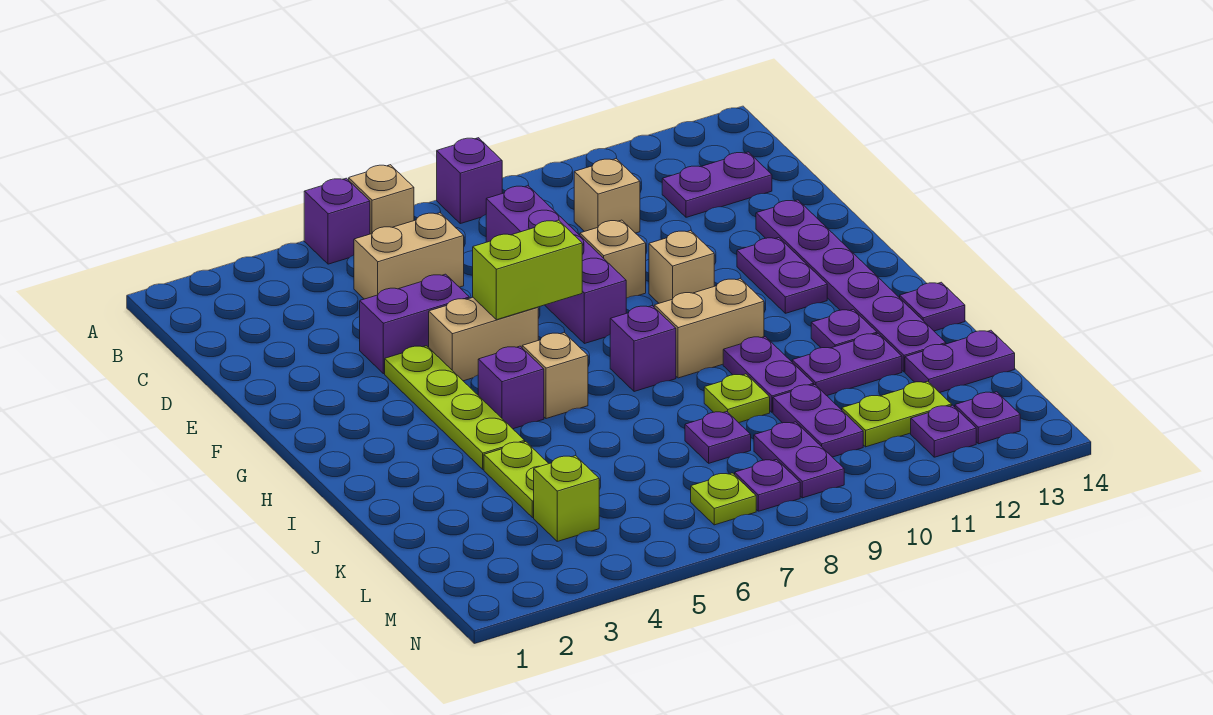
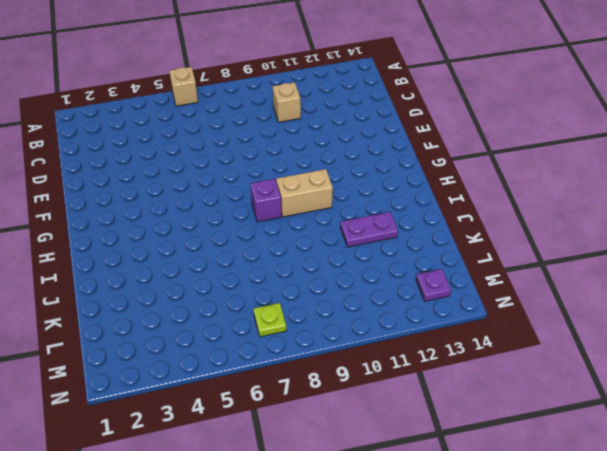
none -> purple 1x1 brick [304,178,370,264]
none -> purple 1x1 brick [437,138,502,224]
none -> tan 1x2 brick [354,213,464,299]
none -> purple 1x4 brick [486,186,626,344]

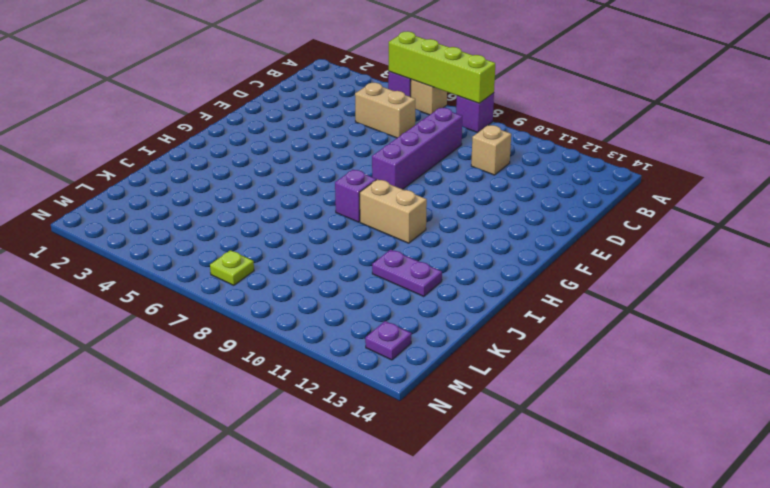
lime 1x4 brick [389,31,495,103] -> none
none -> purple 1x2 plate [662,152,772,217]
none -> purple 1x2 brick [360,274,469,374]
none -> tan 1x1 brick [580,220,646,298]
none -> purple 1x6 plate [756,200,946,372]

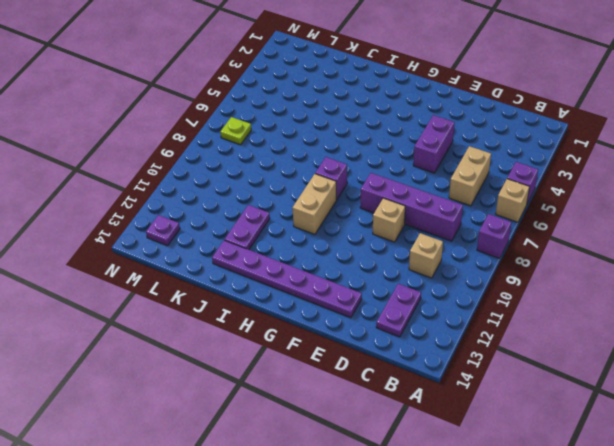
none -> lime 1x4 plate [385,346,525,469]
none -> tan 1x2 brick [429,298,538,381]
none -> tan 1x1 brick [649,231,714,303]
none -> purple 1x2 plate [737,238,827,313]

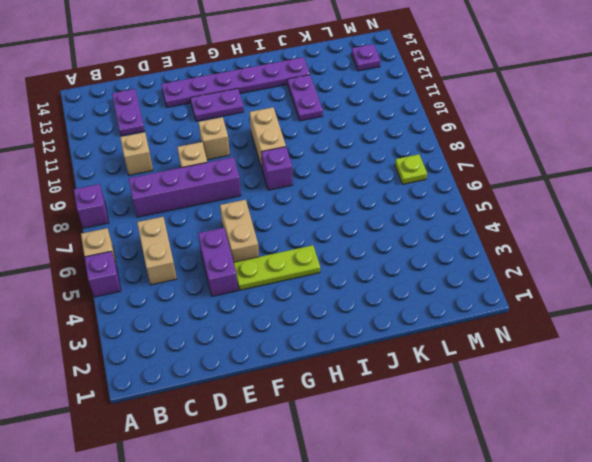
lime 1x3 plate [234,245,320,290] -> lime 1x4 plate [385,346,525,469]
none -> purple 1x1 brick [478,346,544,429]
none -> tan 1x1 brick [522,333,588,419]
none -> purple 1x2 plate [723,337,814,412]
none -> purple 1x1 plate [811,309,877,348]

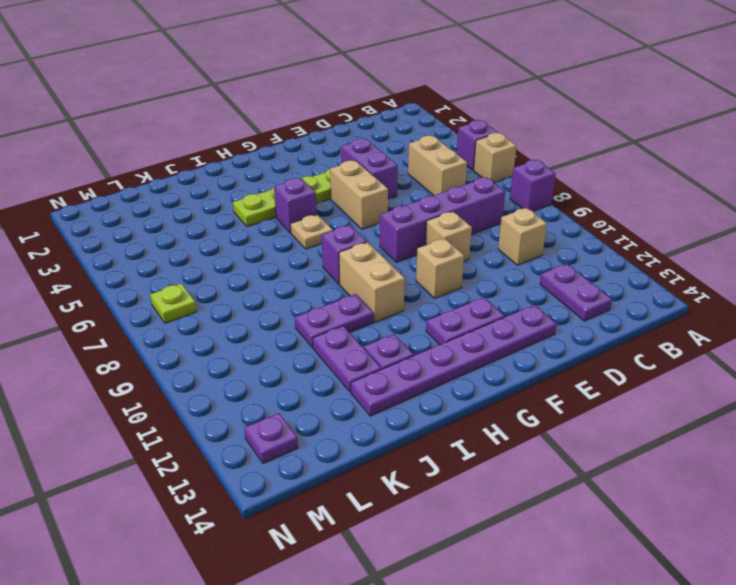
tan 1x1 plate [290,215,333,249] -> tan 1x1 brick [522,333,588,419]
none -> purple 1x1 plate [900,282,965,331]
none -> lime 1x2 plate [484,442,549,518]
none -> lime 1x1 plate [704,374,770,423]
none -> purple 1x1 plate [685,412,751,463]

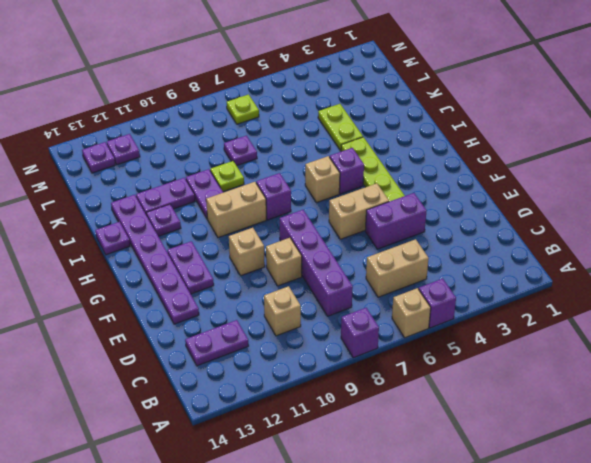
none -> purple 1x2 plate [773,385,863,457]
none -> purple 1x2 plate [905,330,1015,393]
none -> lime 1x1 brick [534,456,599,541]
none -> purple 1x2 plate [754,422,844,498]

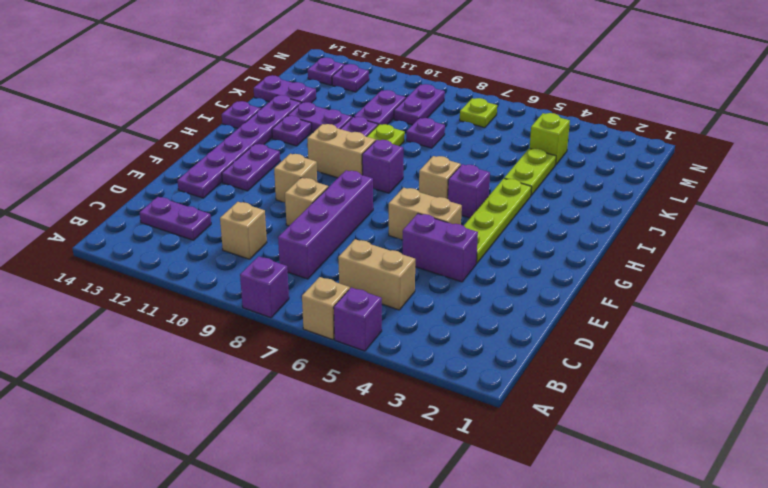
none -> lime 1x2 plate [842,381,952,447]
none -> purple 1x1 plate [735,460,800,511]
none -> lime 1x2 brick [473,220,582,320]

